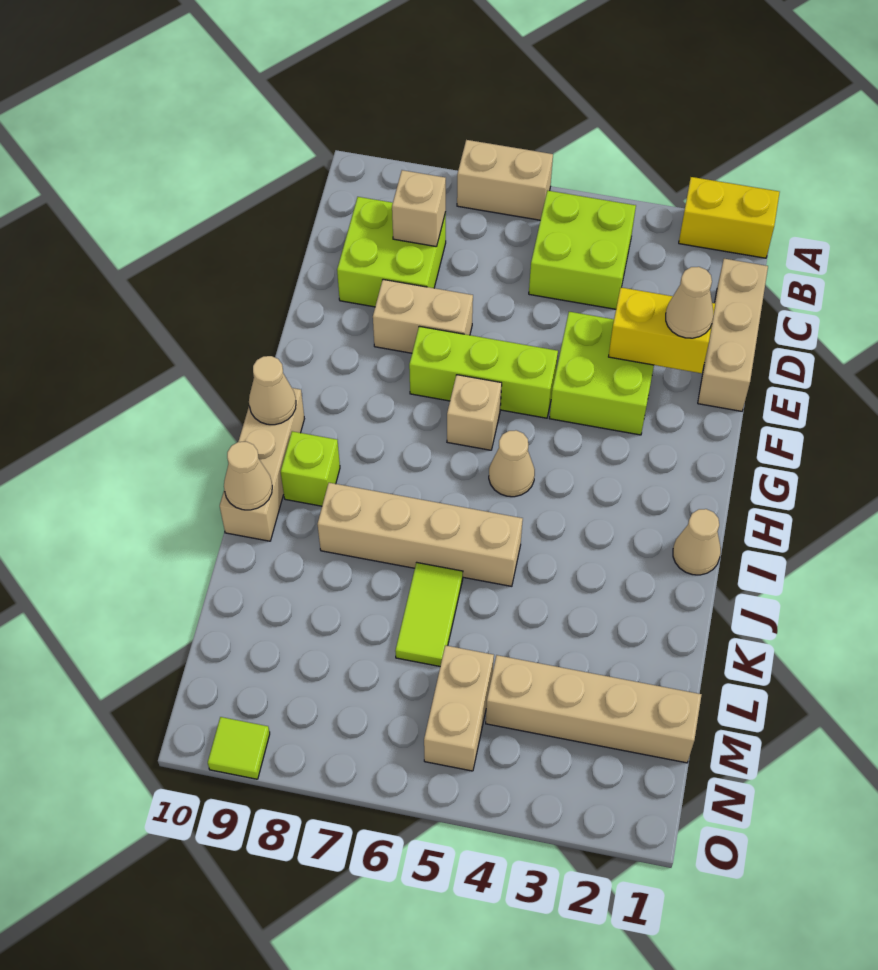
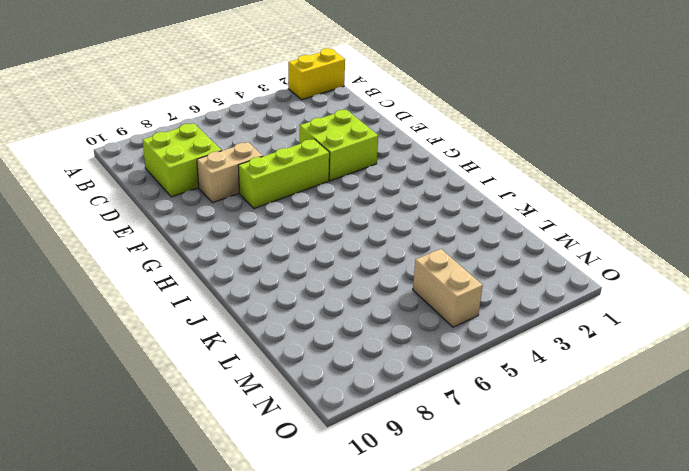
none -> tan 1x2 brick [457,140,553,220]
none -> lime 2x2 brick [529,191,636,309]
none -> tan 1x3 brick [698,259,768,411]

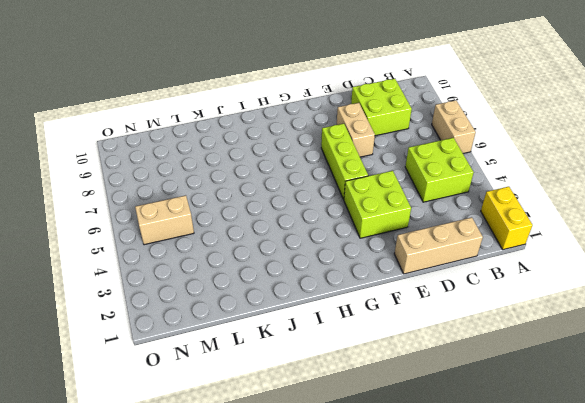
none -> tan 1x1 brick [447,375,502,450]
none -> tan 1x1 cone [489,430,535,497]
none -> tan 1x3 brick [220,388,304,541]

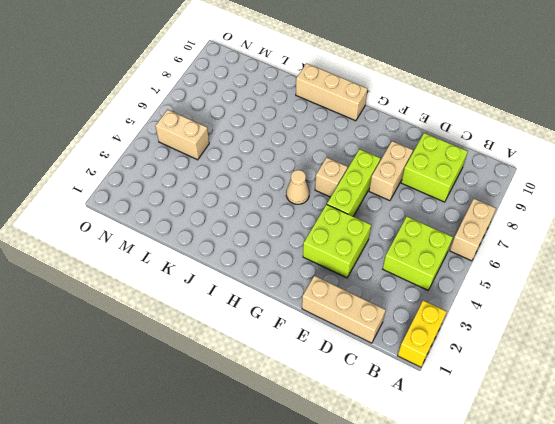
none -> tan 1x1 cone [673,509,721,575]
none -> lime 1x1 brick [281,431,340,506]
none -> tan 1x4 brick [317,483,523,586]

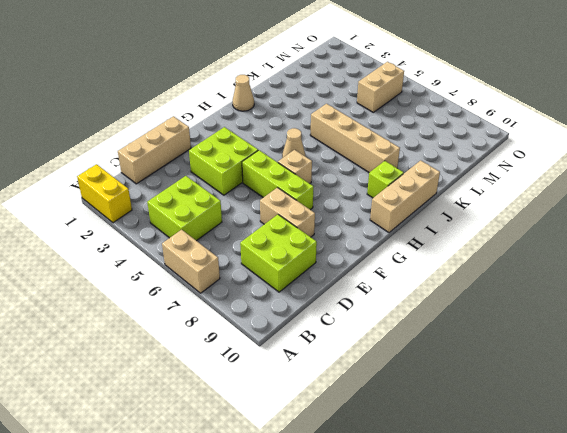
none -> lime 1x2 tile [395,562,463,666]
none -> tan 1x4 brick [486,655,702,763]
none -> lime 1x1 tile [208,717,270,779]

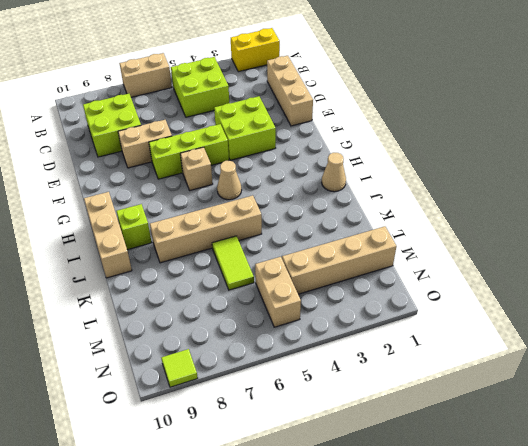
none -> tan 1x1 brick [392,170,446,247]
none -> yellow 1x2 brick [609,287,715,373]
none -> tan 1x1 cone [249,356,296,425]

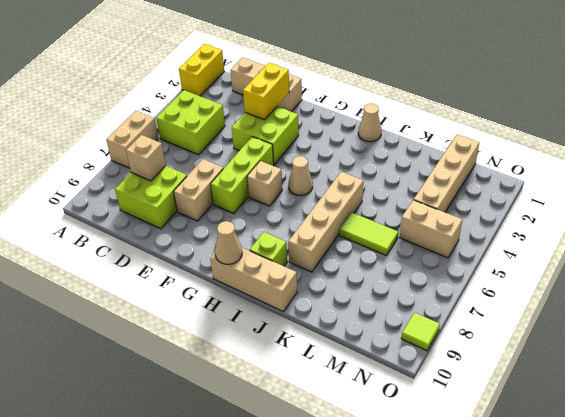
none -> tan 1x1 cone [224,442,272,510]
none -> tan 1x1 cone [666,267,713,338]

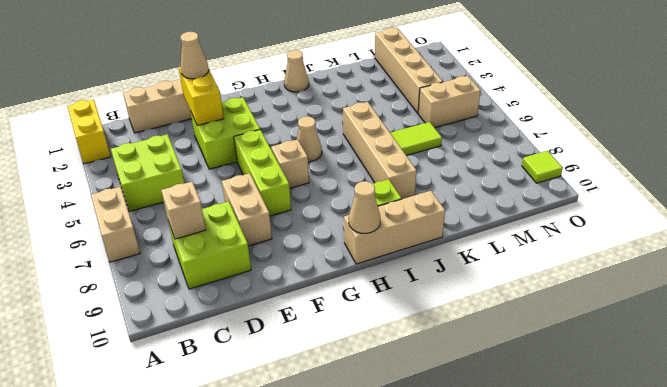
none -> tan 1x1 cone [224,442,272,510]

